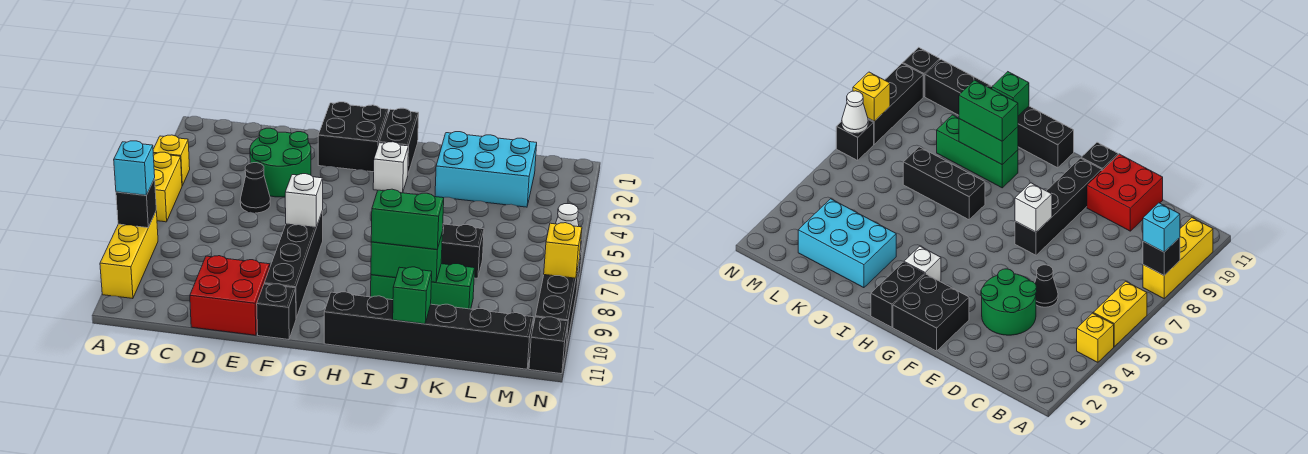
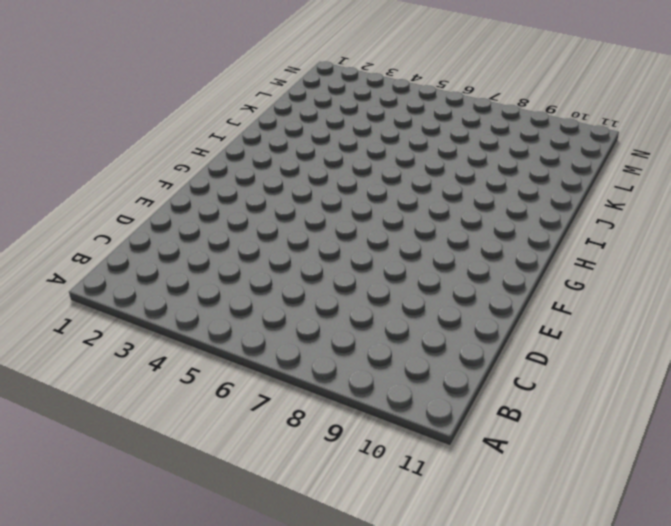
none -> yellow 1x1 brick [153,135,190,186]
none -> yellow 1x2 brick [153,152,182,222]
none -> yellow 1x3 brick [100,211,158,299]

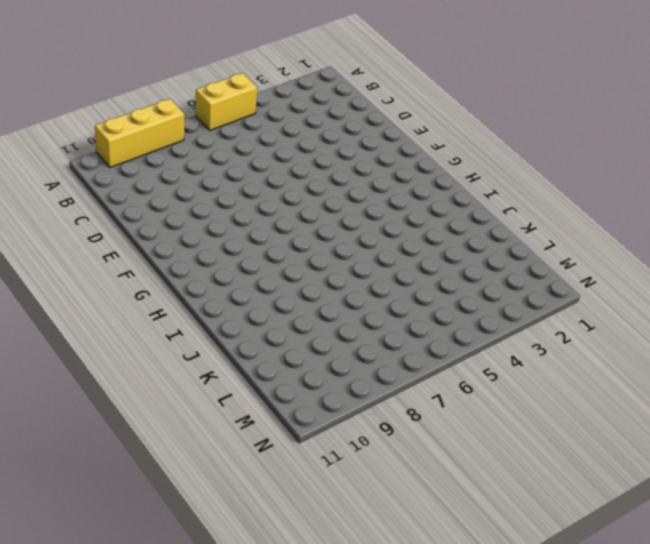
none -> yellow 1x1 brick [153,135,190,186]
none -> green 2x2 round brick [250,128,311,197]
none -> black 1x1 cone [240,163,270,213]

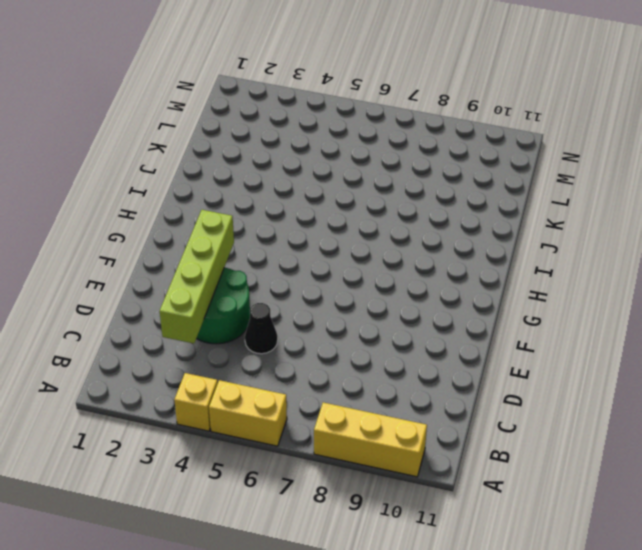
lime 1x4 brick [160,210,234,344] -> none
none -> red 2x2 brick [190,256,270,335]
none -> black 2x2 brick [318,102,388,172]
none -> black 1x4 brick [264,211,323,318]

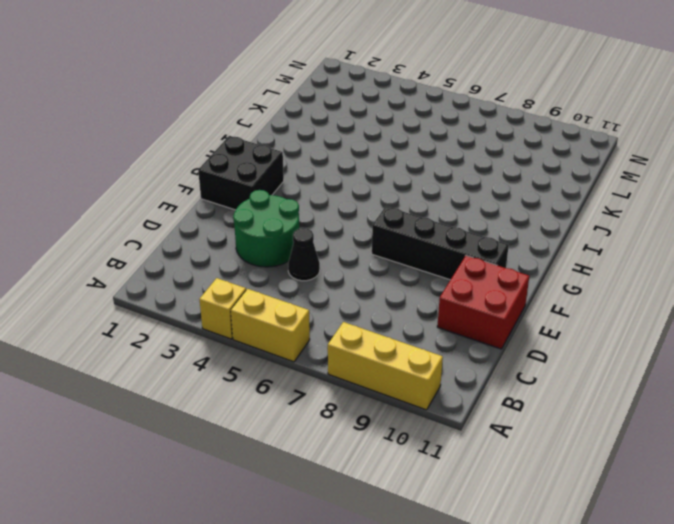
none -> black 1x1 brick [257,284,296,339]
none -> black 1x2 brick [379,108,419,174]
none -> white 1x1 brick [373,142,408,193]

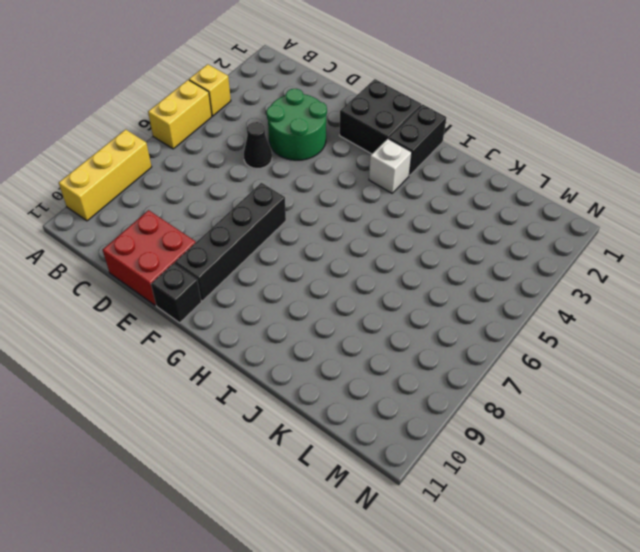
none -> black 1x6 brick [324,292,534,369]
none -> black 1x3 brick [441,224,484,278]
none -> green 1x3 brick [371,264,475,309]

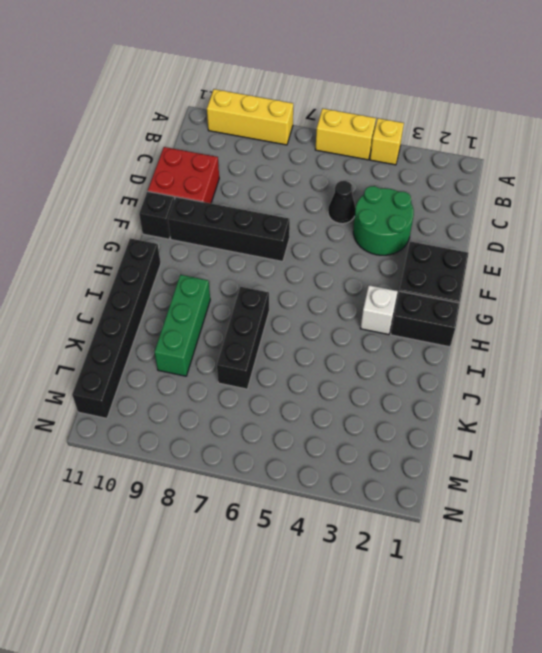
none -> cyan 2x3 brick [435,132,537,207]
none -> black 1x1 brick [836,120,874,160]
none -> black 1x3 brick [535,264,579,348]

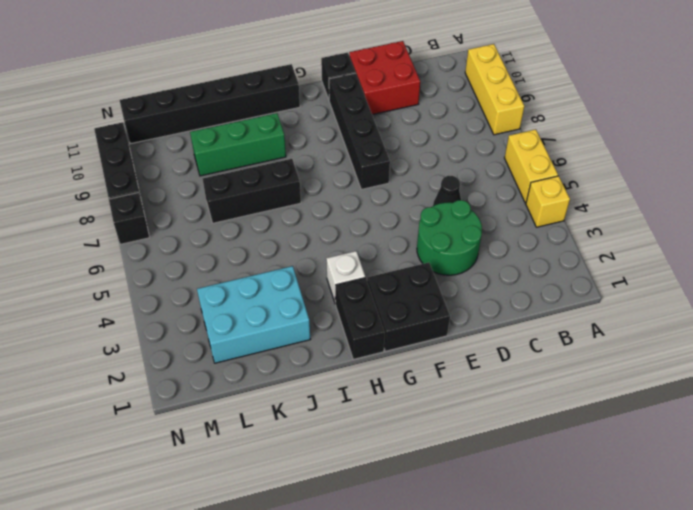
none -> black 1x1 brick [529,317,568,374]
none -> black 1x1 brick [116,179,156,228]
none -> white 1x1 brick [285,174,323,228]

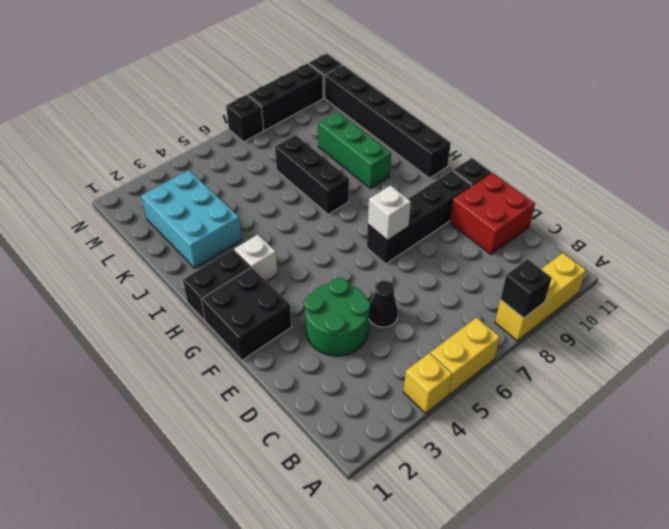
none -> green 1x2 brick [371,235,442,282]
none -> green 1x1 brick [393,267,432,324]
none -> white 1x1 cone [556,204,582,251]

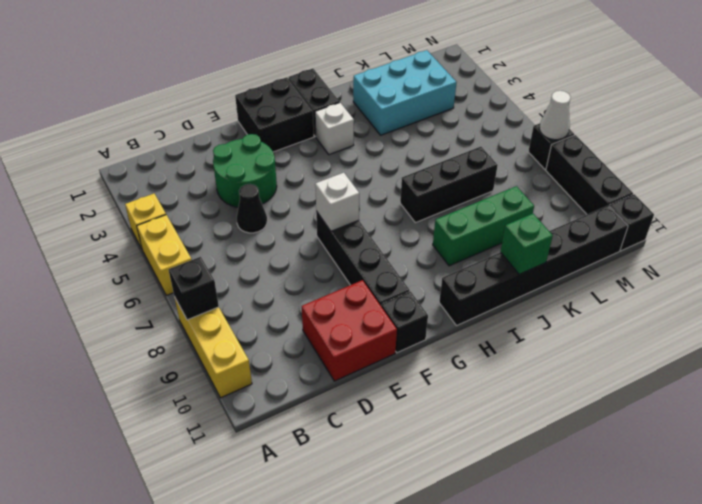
none -> green 1x2 brick [371,235,442,282]
none -> yellow 1x1 brick [544,223,582,278]
none -> cyan 1x1 brick [114,141,155,195]

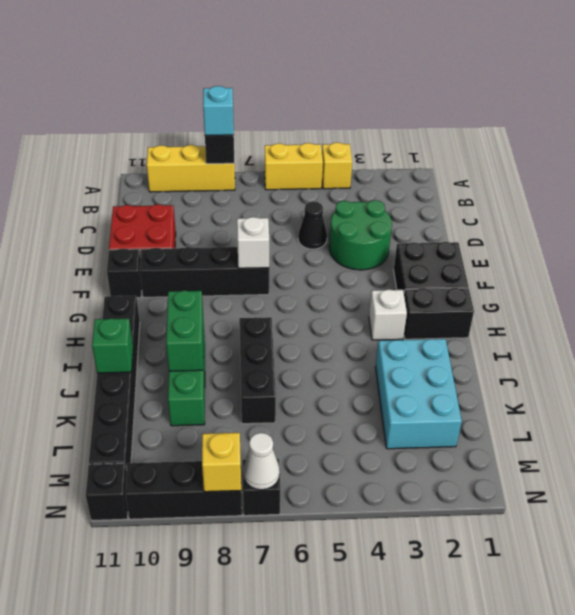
none -> green 1x2 brick [371,189,444,250]

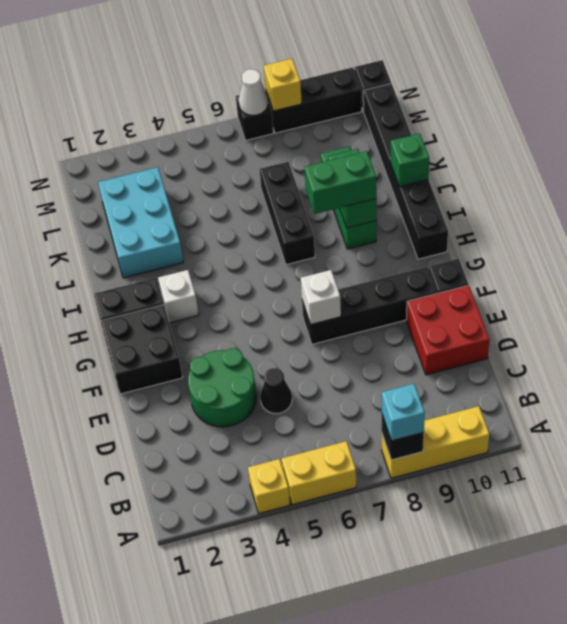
green 1x2 brick [304,151,376,214] -> green 1x2 brick turned to [371,189,444,250]

